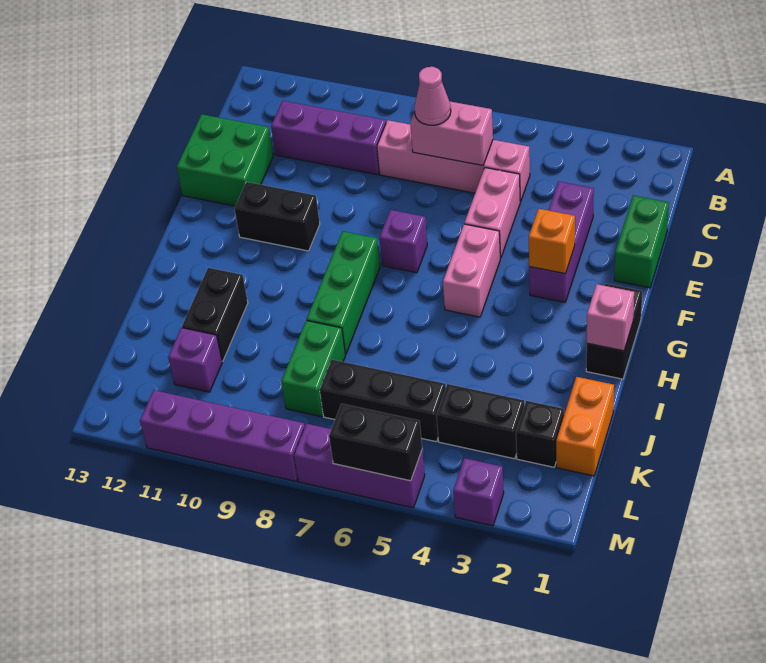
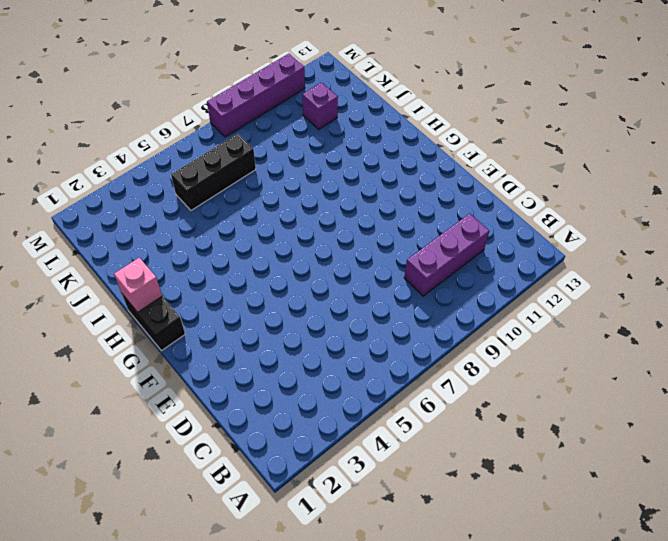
none -> pink 1x4 brick [377,120,530,202]
none -> green 1x2 brick [614,196,669,288]
none -> purple 1x3 brick [529,181,594,302]

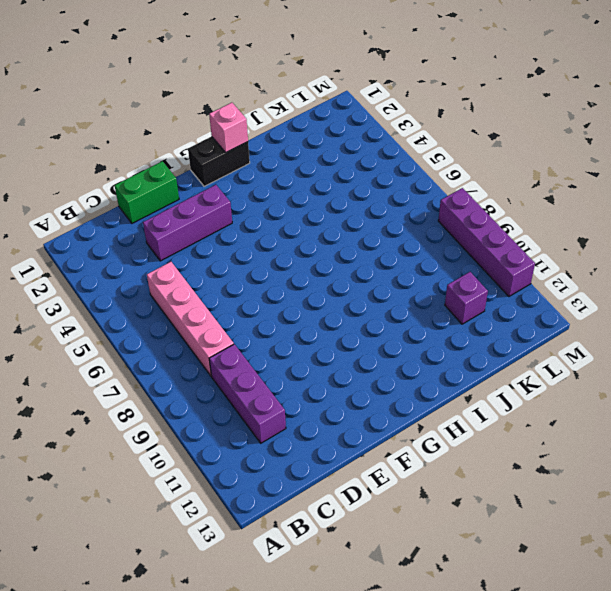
none -> pink 1x2 brick [464,168,520,258]
none -> green 2x2 brick [177,114,273,206]
none -> pink 1x2 brick [443,224,500,317]

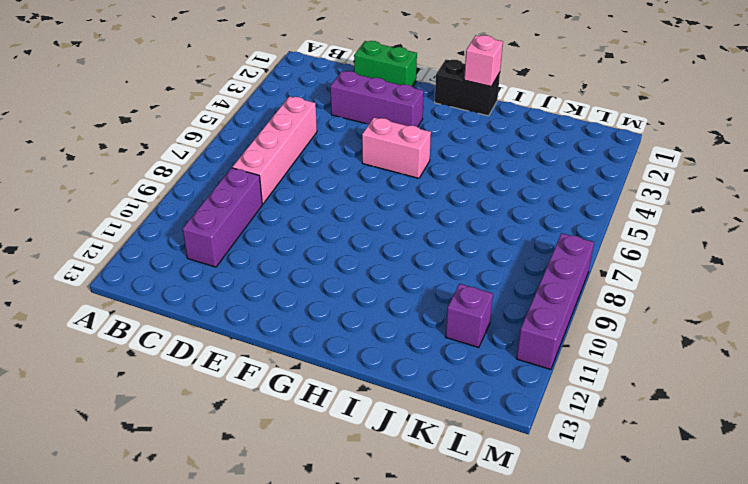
none -> pink 1x2 brick [464,168,520,258]
none -> green 2x2 brick [177,114,273,206]
none -> purple 1x1 brick [380,210,427,273]

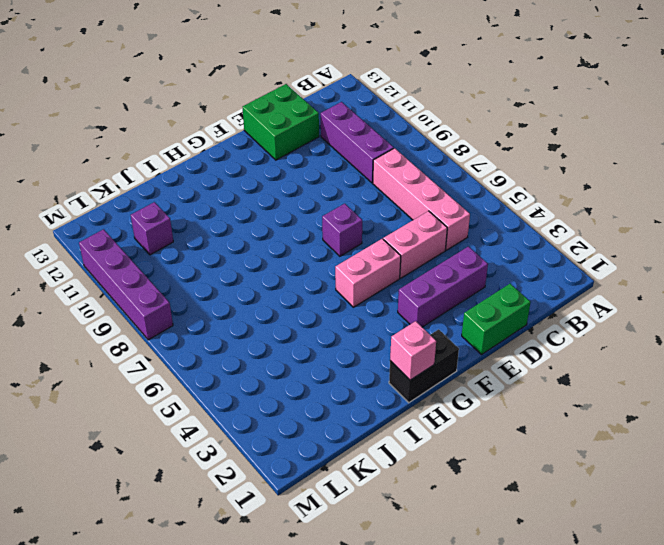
none -> black 1x2 brick [234,182,320,251]
none -> green 1x3 brick [307,231,380,354]
none -> black 1x2 brick [182,268,248,361]

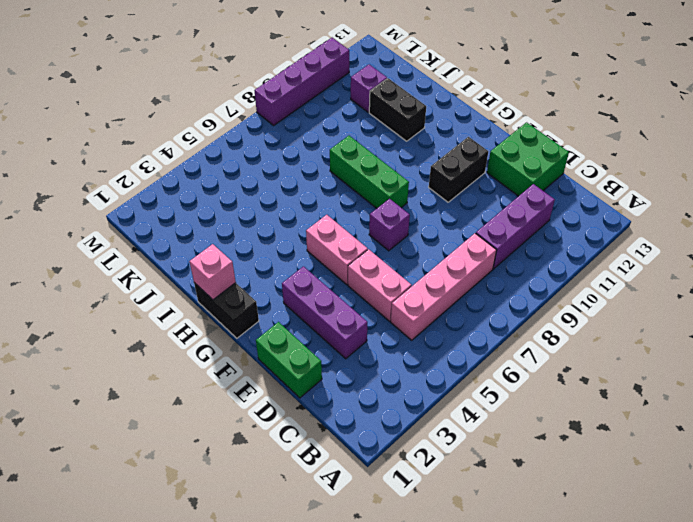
none -> orange 1x2 brick [556,377,614,476]
none -> green 1x2 brick [281,320,345,417]
none -> black 1x1 brick [516,401,564,467]

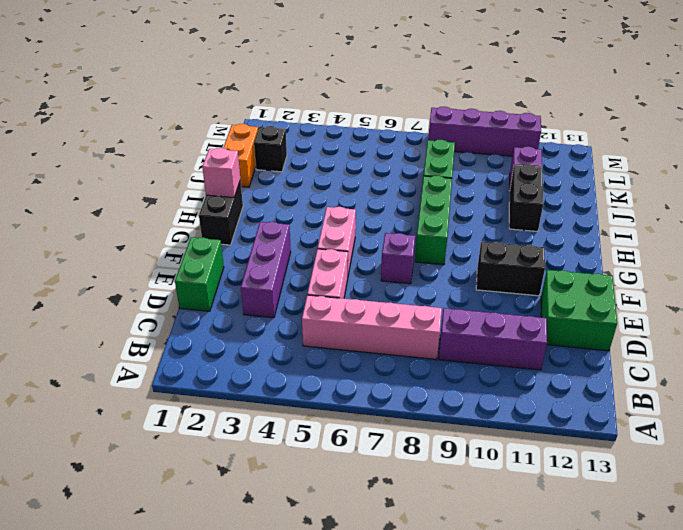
none -> black 1x2 brick [436,384,524,459]
none -> black 1x3 brick [320,360,446,442]
none -> purple 1x1 brick [453,458,504,526]

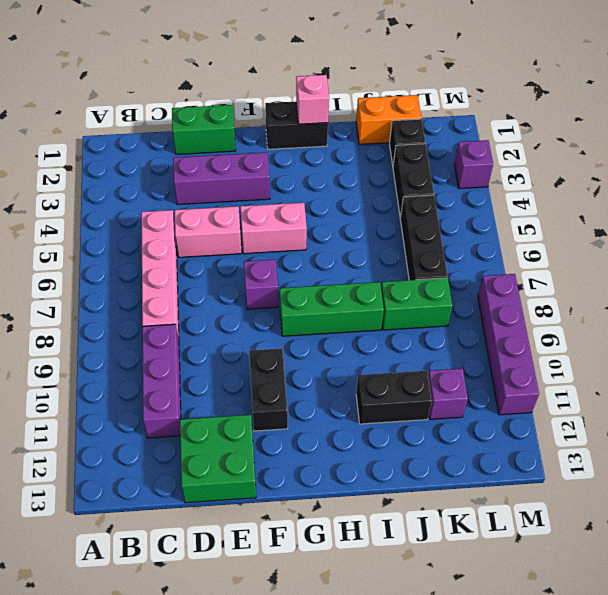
none -> purple 1x3 brick [294,424,425,508]
none -> pink 1x2 brick [410,102,493,165]
none -> orange 1x1 brick [529,209,575,274]

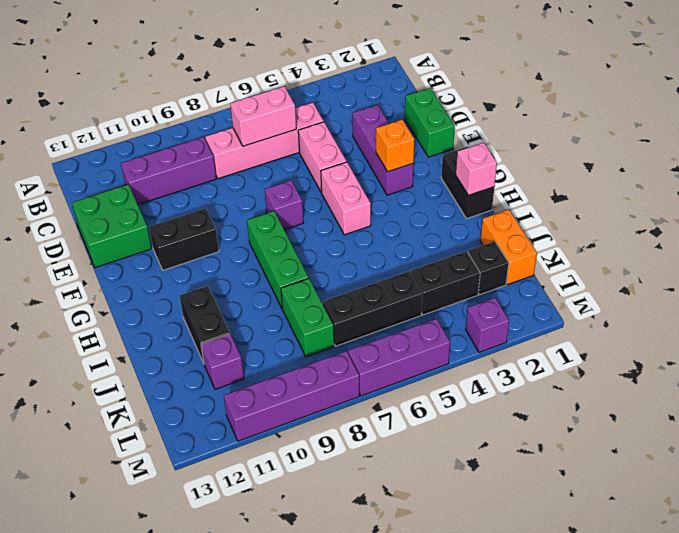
none -> black 1x2 brick [329,404,422,481]
none -> pink 1x1 cone [414,67,451,125]

